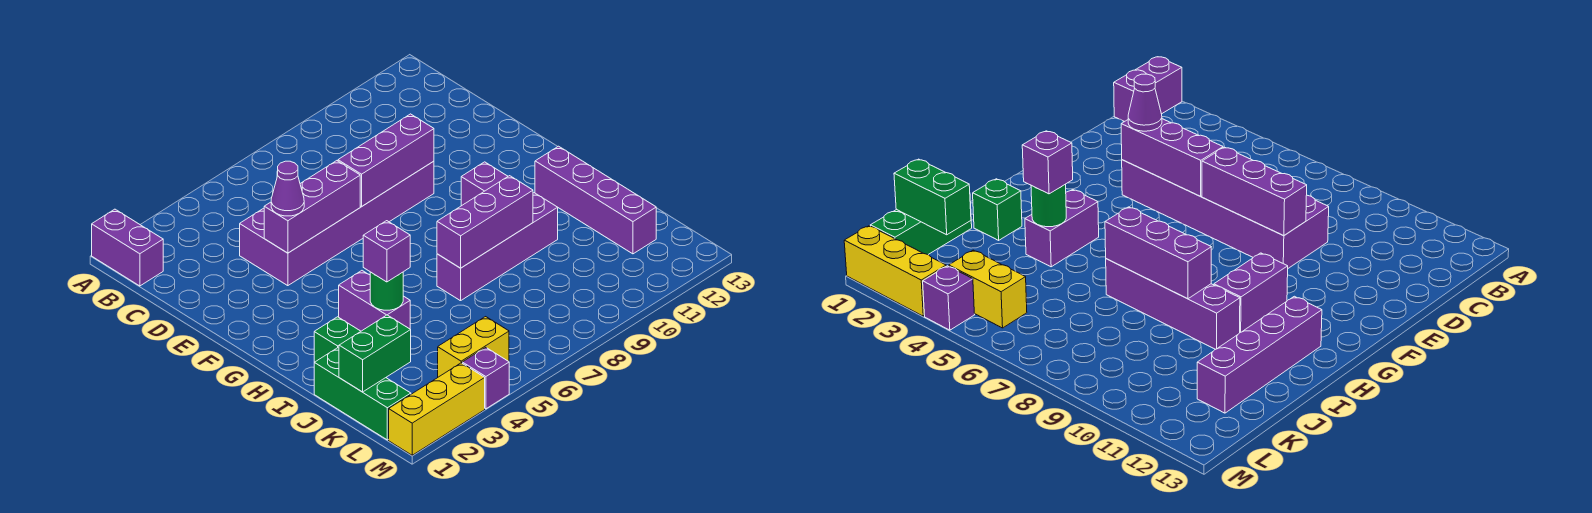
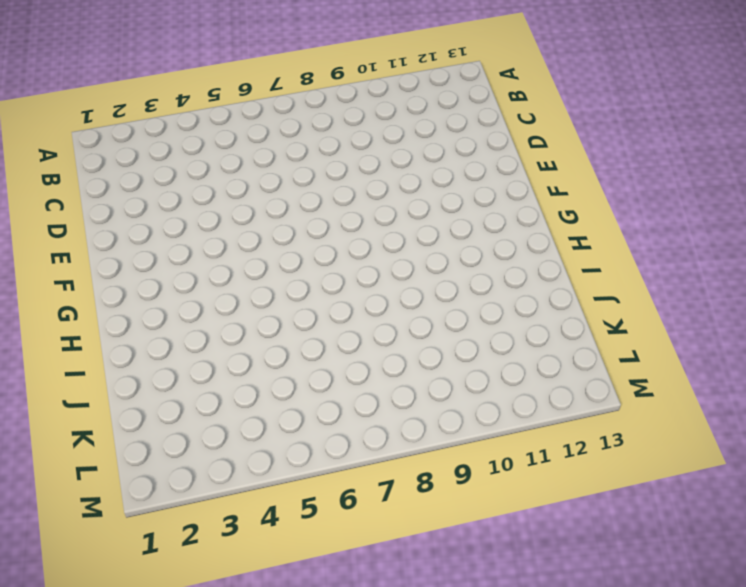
none -> purple 1x2 brick [92,209,163,286]
none -> purple 2x6 brick [240,161,434,286]
none -> purple 1x2 brick [461,162,508,206]

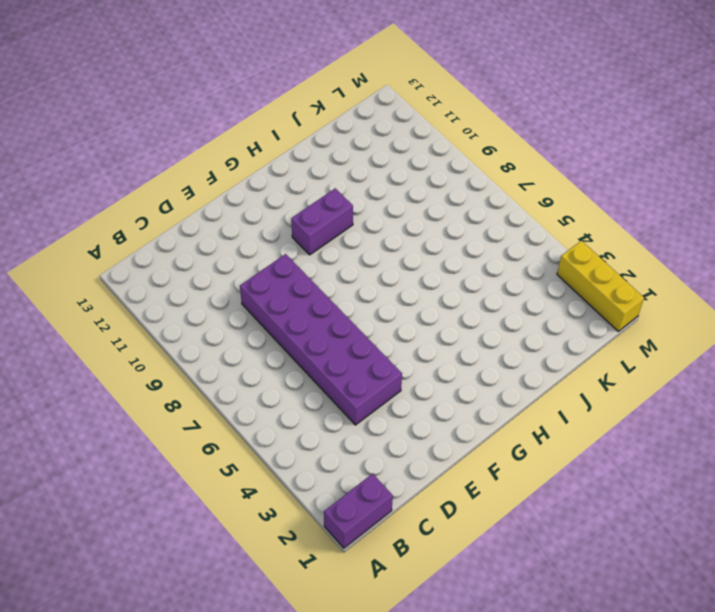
none -> purple 1x2 brick [339,271,410,331]
none -> purple 1x4 brick [535,146,656,254]
none -> green 1x1 brick [314,317,361,362]

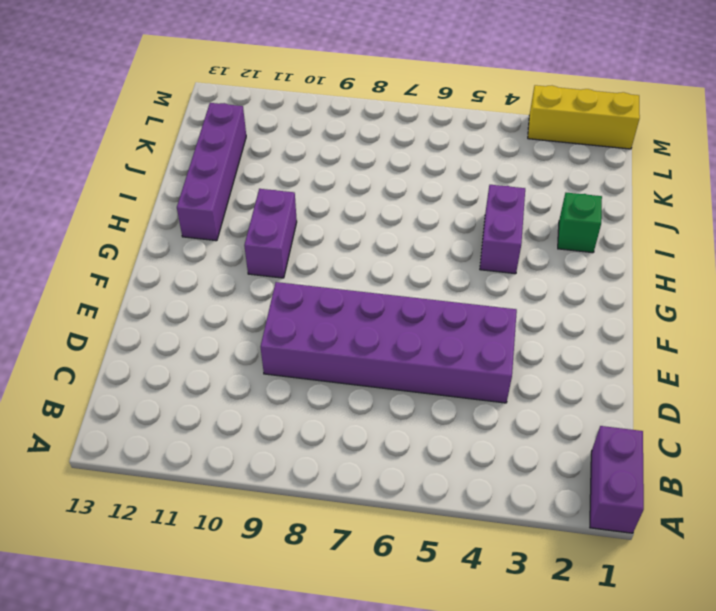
none -> purple 1x4 brick [437,193,558,301]
none -> green 1x3 brick [314,348,411,440]
none -> yellow 1x2 brick [438,317,509,377]

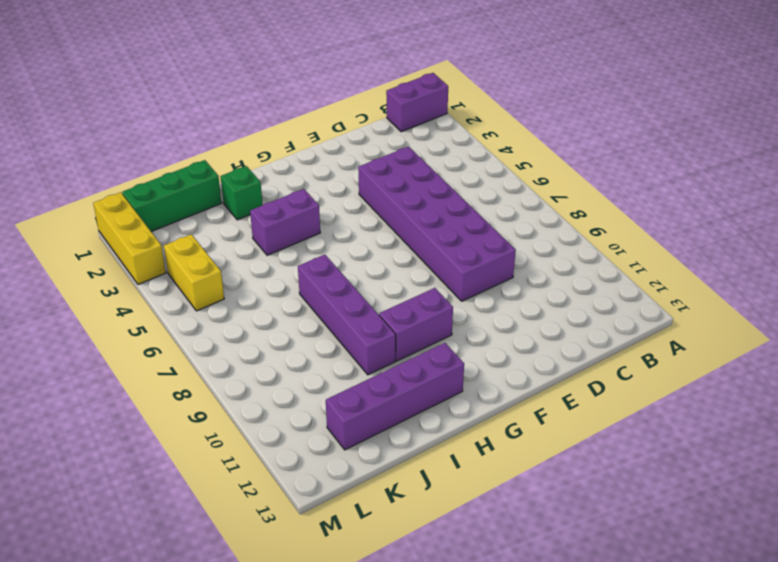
none -> purple 1x1 brick [462,347,509,409]
none -> purple 1x3 brick [264,161,360,253]
none -> purple 1x3 brick [338,114,434,206]

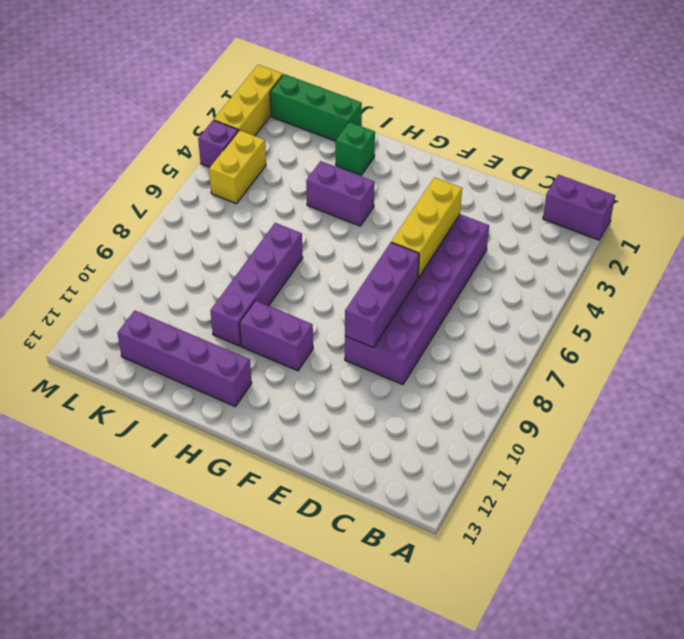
yellow 1x3 brick [391,178,462,278] -> purple 1x3 brick [264,161,360,253]
none -> green 1x1 round brick [370,272,403,310]
none -> purple 1x3 brick [437,176,533,268]
none -> green 1x2 brick [339,315,411,392]

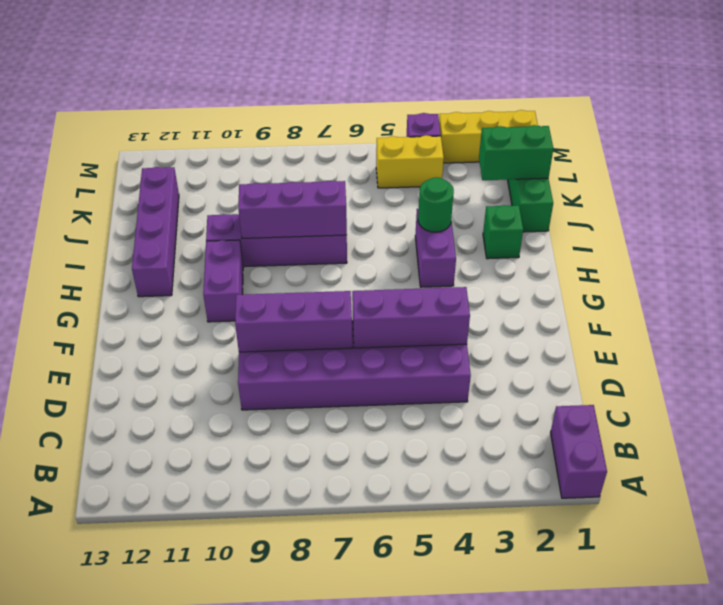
none -> purple 1x1 cone [271,161,304,216]
none -> purple 1x1 brick [363,221,410,282]

